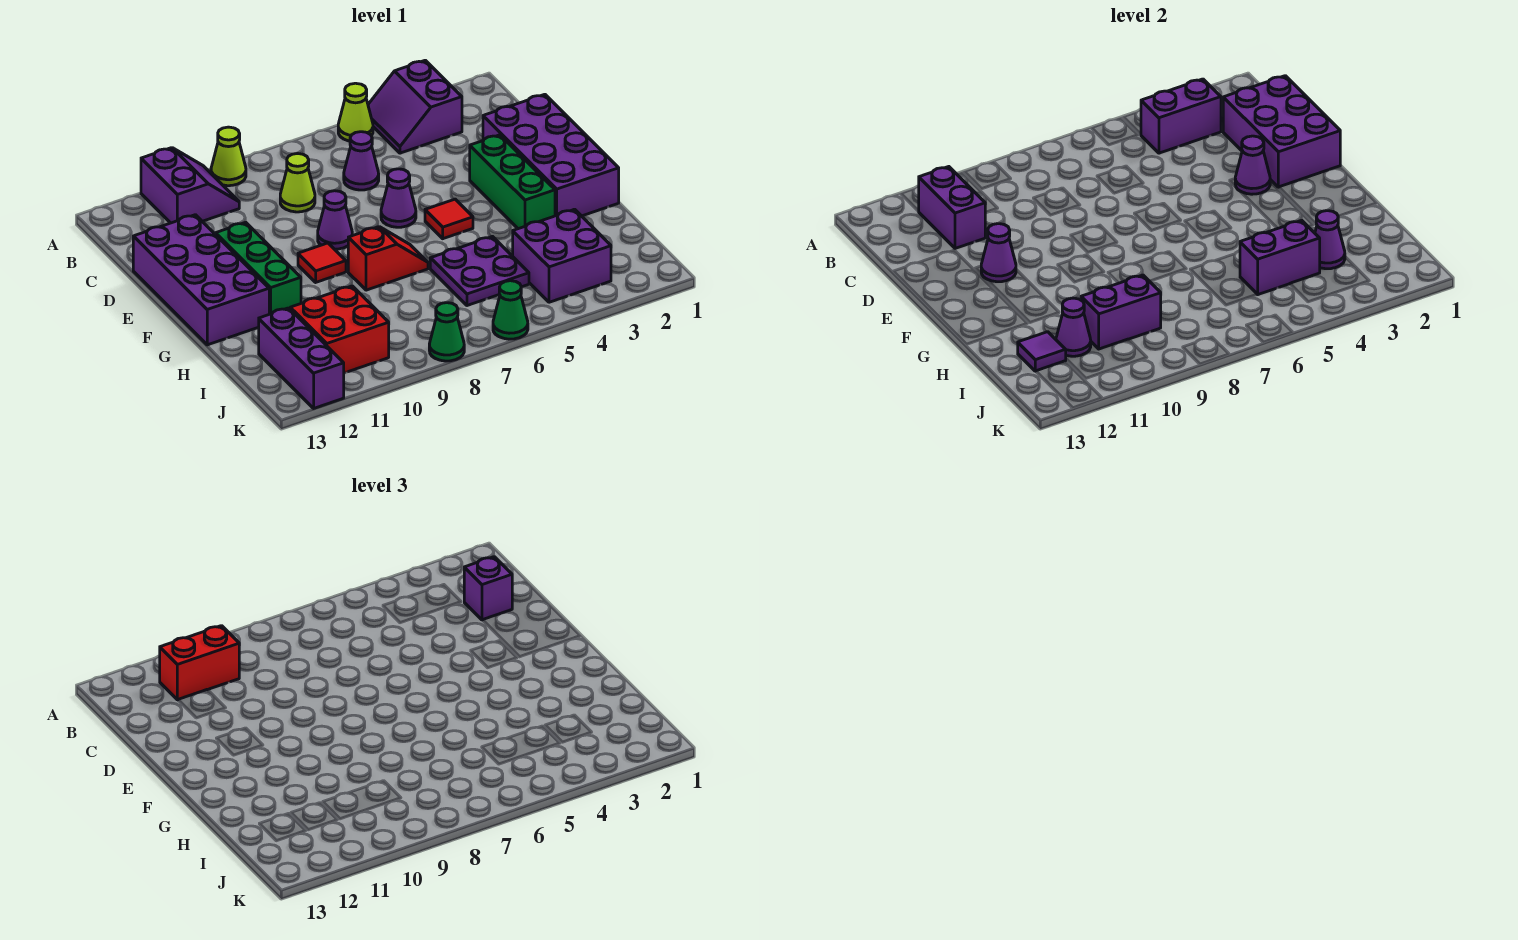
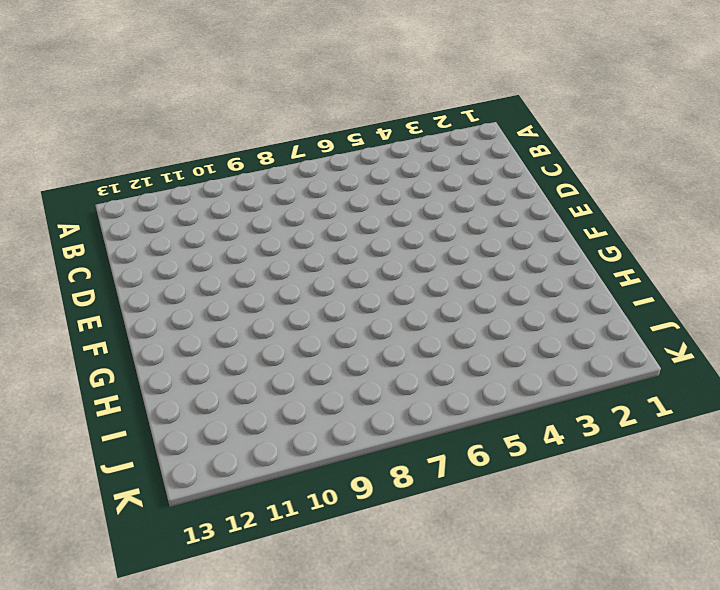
none -> purple 2x2 slope [368,60,462,153]
none -> lime 1x1 cone [338,83,373,141]
none -> lime 1x1 cone [211,127,246,186]
none -> purple 2x2 slope [141,148,239,223]

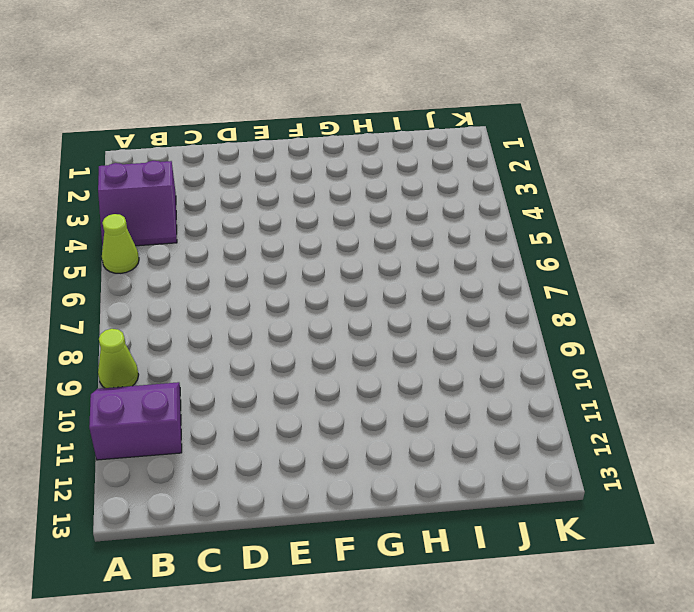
none -> purple 1x1 cone [344,132,379,190]
none -> lime 1x1 cone [280,153,315,212]
none -> purple 2x4 brick [483,94,619,216]
none -> purple 2x4 brick [133,215,269,345]

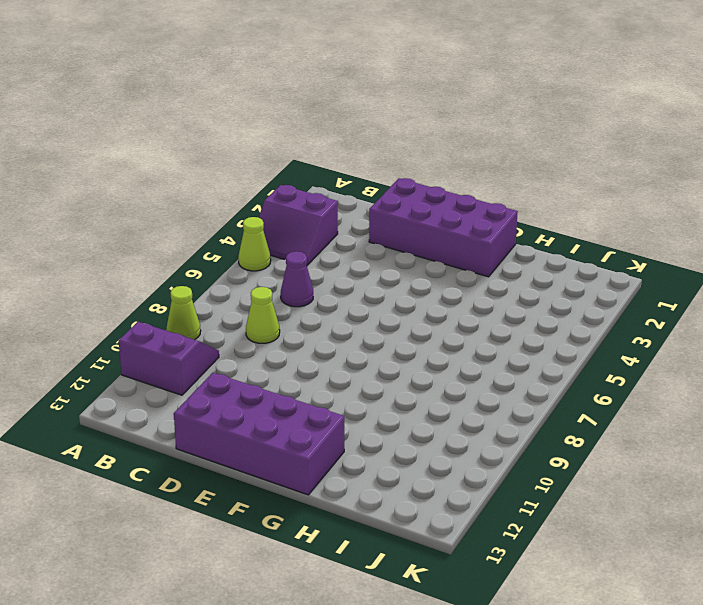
none -> green 1x3 brick [470,135,555,229]
none -> purple 1x1 cone [381,169,416,227]
none -> purple 1x1 cone [318,191,352,249]
none -> green 1x3 brick [216,222,301,314]

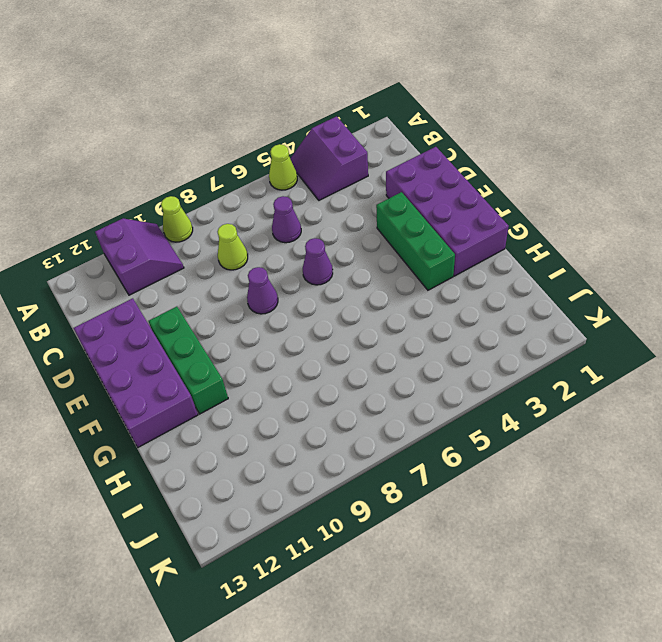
none -> red 1x1 tile [425,199,473,239]
none -> red 1x1 tile [298,243,346,282]
none -> red 1x2 slope [348,227,428,290]
none -> purple 2x2 plate [430,237,529,306]

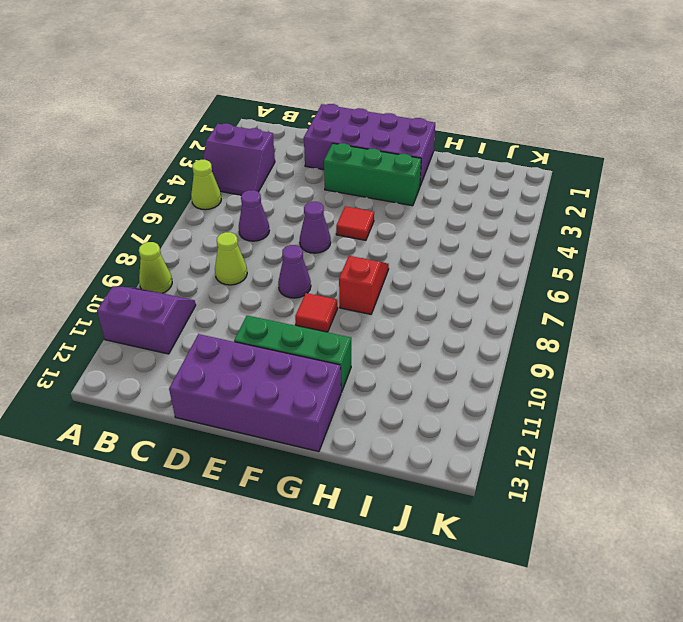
none -> purple 2x2 plate [430,237,529,306]
none -> purple 2x2 brick [513,209,611,302]
none -> red 2x2 brick [290,286,389,373]
none -> purple 1x3 brick [259,308,344,408]

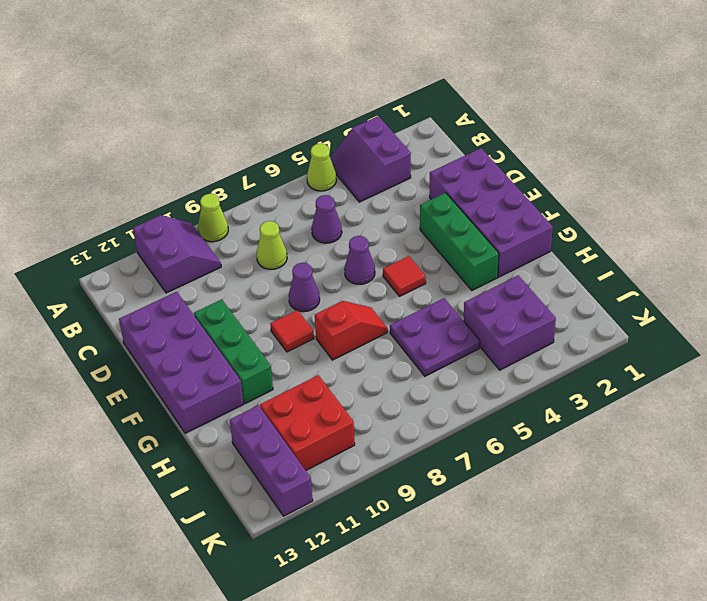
none -> green 1x1 cone [493,281,528,339]
none -> green 1x1 cone [429,303,464,361]
none -> purple 1x2 brick [1141,79,1221,153]
none -> purple 1x2 brick [919,167,986,248]

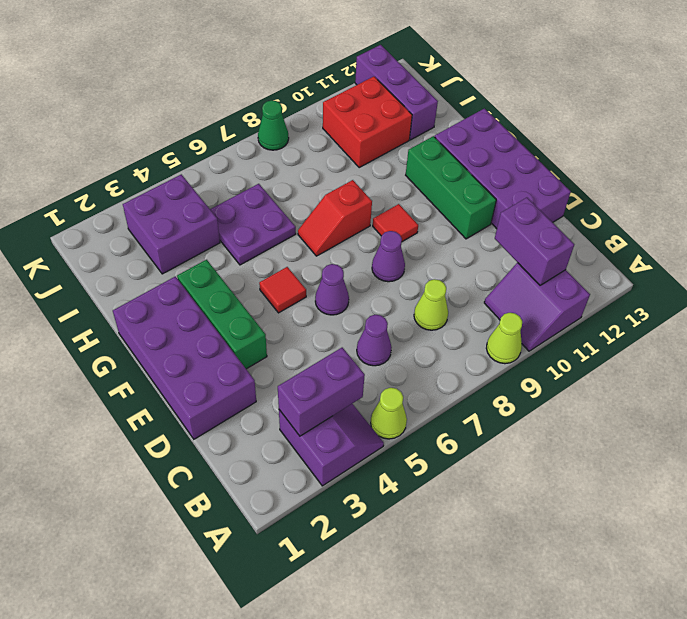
none -> green 1x1 cone [493,281,528,339]
none -> purple 2x3 brick [1223,76,1340,187]
none -> purple 1x1 cone [1235,136,1270,194]
none -> purple 1x1 cone [981,224,1016,282]

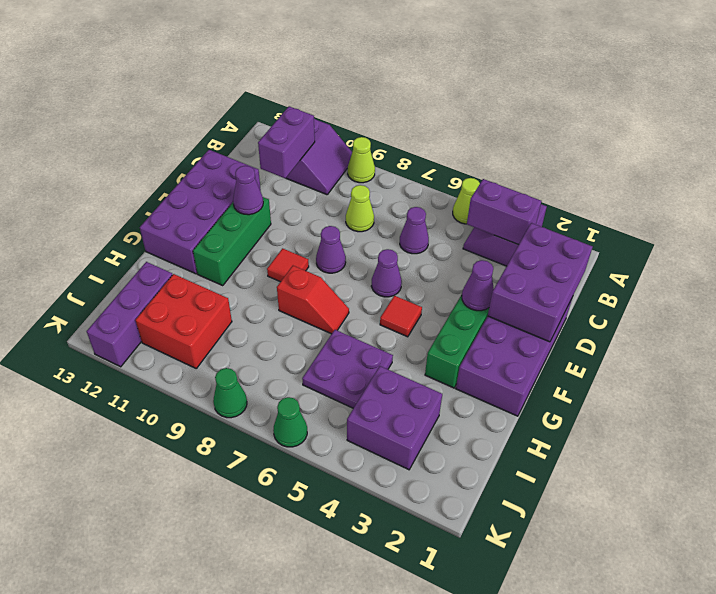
none -> purple 1x1 cone [1315,211,1345,269]
none -> purple 1x2 brick [1240,220,1320,295]
none -> purple 1x2 brick [1081,275,1161,349]
none -> purple 1x1 cone [1056,298,1091,356]

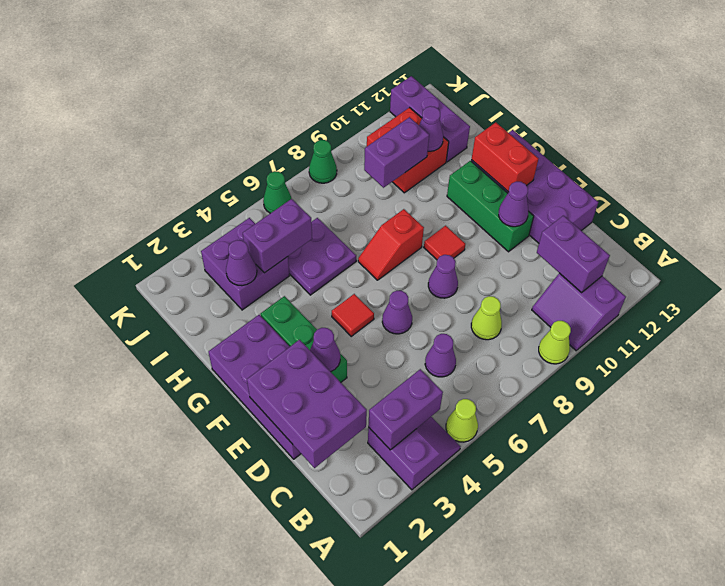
red 1x2 brick [471,122,539,192] -> red 1x2 brick turned to [160,626,239,700]
none -> purple 1x1 tile [1018,332,1066,371]
none -> purple 1x1 brick [464,557,512,620]

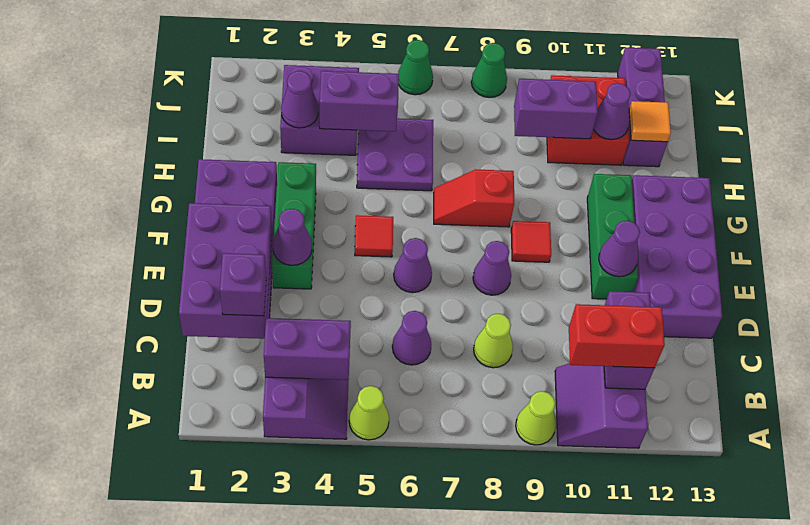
orange 1x1 tile [629,101,671,142] -> purple 1x1 tile [1018,332,1066,371]

